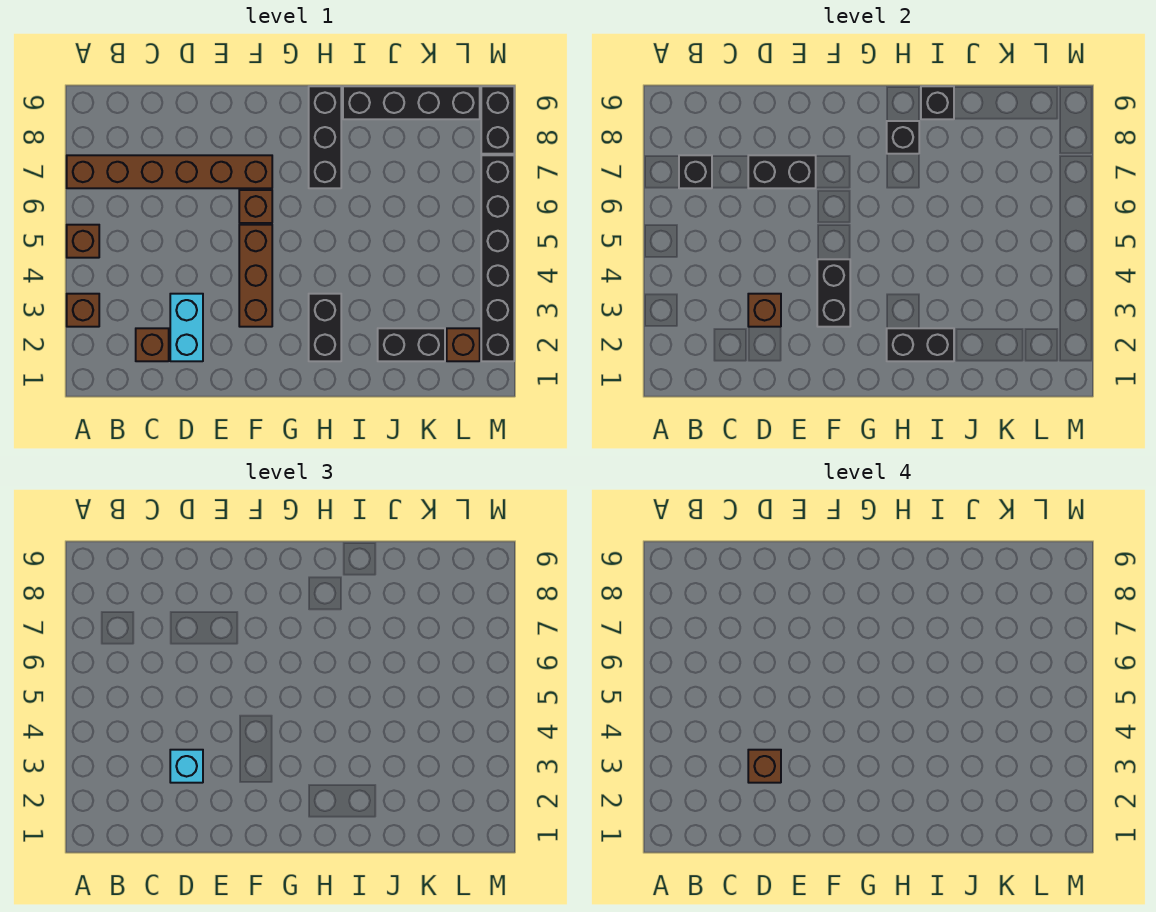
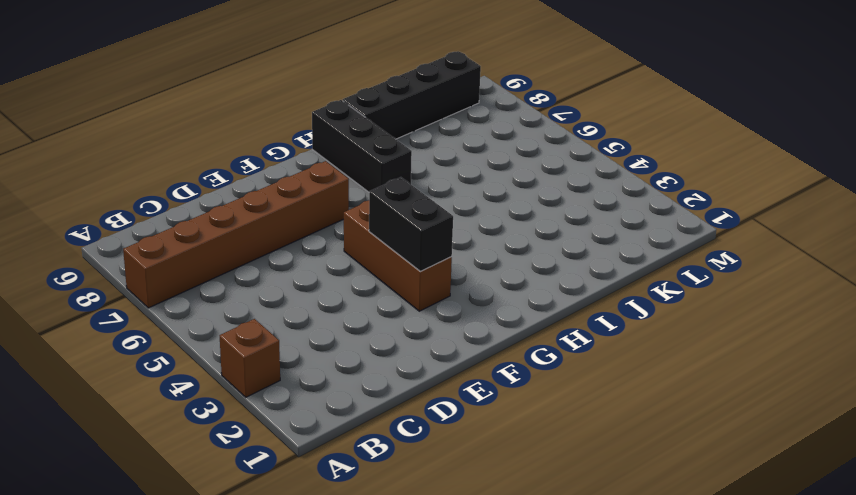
none -> brown 1x1 brick [67,225,99,258]
none -> brown 1x1 brick [136,328,169,361]
none -> cyan 1x2 brick [170,294,203,361]

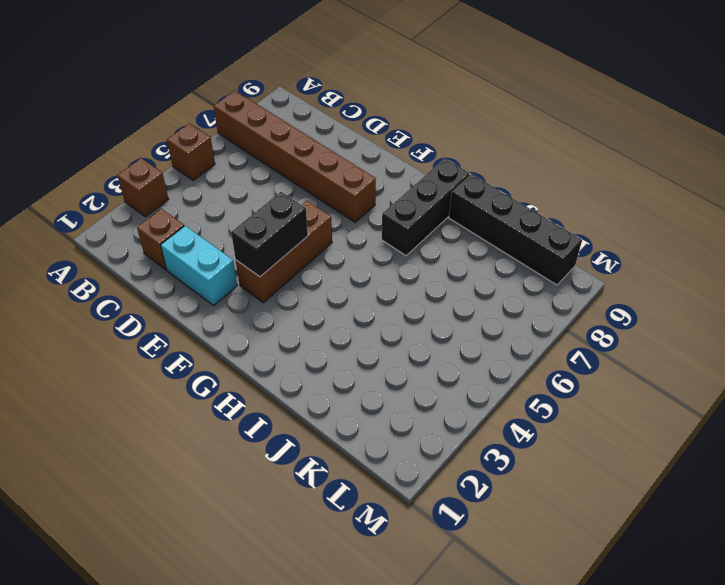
cyan 1x2 brick [161,226,237,305] -> cyan 1x2 brick turned to [170,294,203,361]
none -> brown 1x1 brick [239,190,272,223]
none -> black 1x2 brick [309,294,341,361]
none -> black 1x2 brick [378,328,445,361]

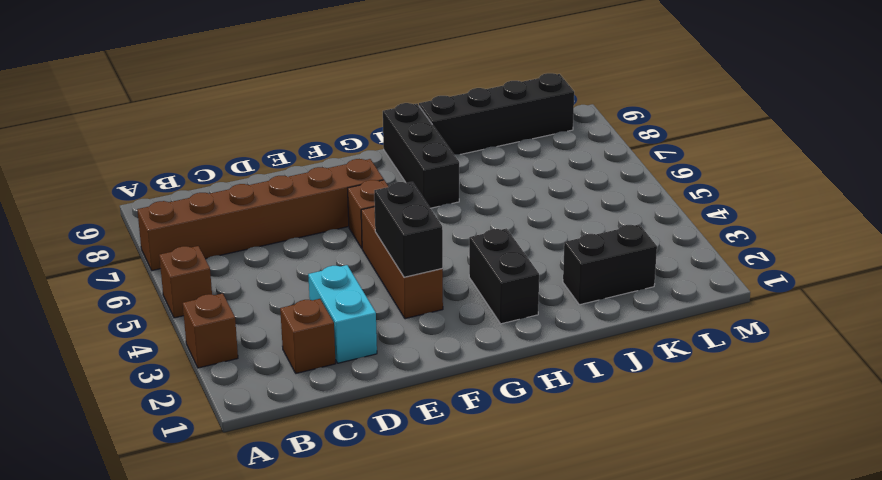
none -> brown 1x1 brick [447,328,480,361]
none -> black 1x6 brick [481,155,514,361]
none -> black 1x2 brick [481,86,514,154]

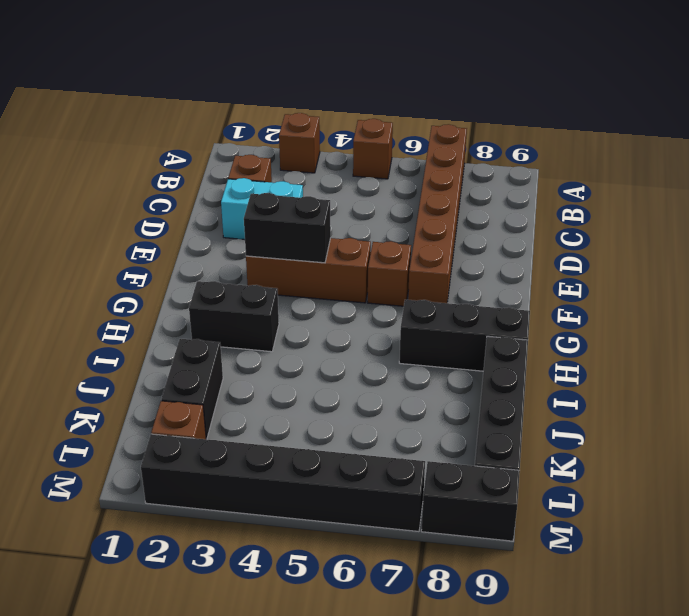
none -> black 1x1 brick [679,155,712,188]
none -> brown 1x1 brick [748,294,781,327]
none -> black 1x2 brick [748,155,816,188]

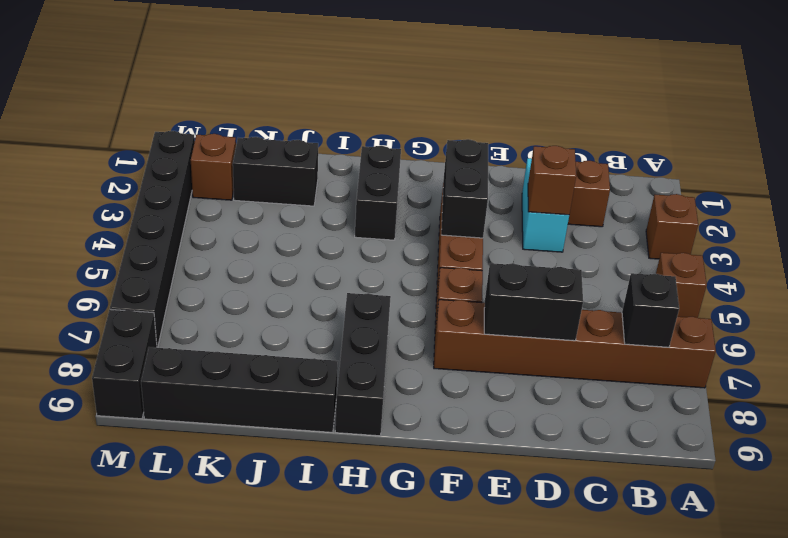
none -> black 1x2 brick [887,328,954,361]
none -> black 1x1 brick [887,121,919,154]
none -> black 1x1 brick [921,86,954,119]

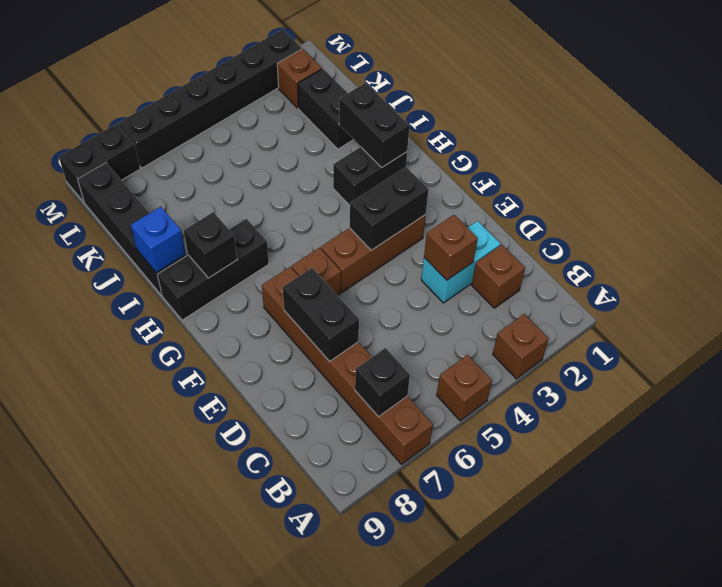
blue 1x1 brick [131,207,186,273] -> black 1x1 brick [921,86,954,119]
none -> cyan 1x1 brick [170,750,203,783]
none -> brown 1x1 brick [748,750,781,783]

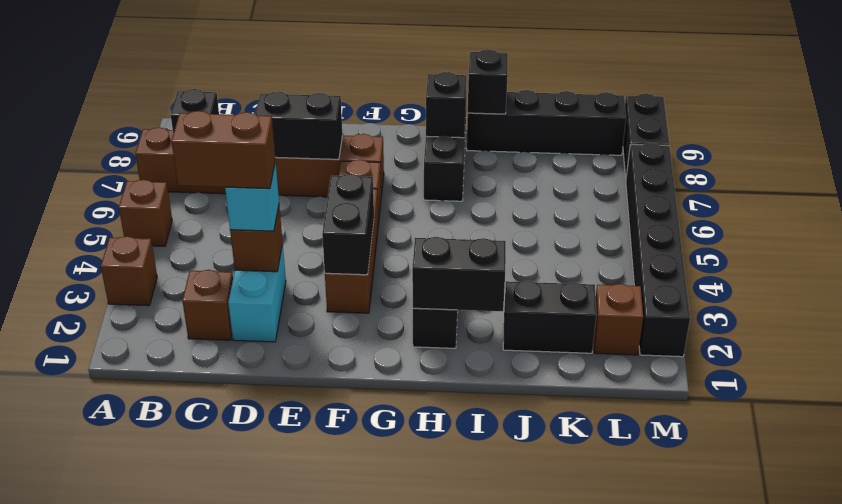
brown 1x2 brick [172,111,276,189] -> brown 1x1 brick [748,750,781,783]

